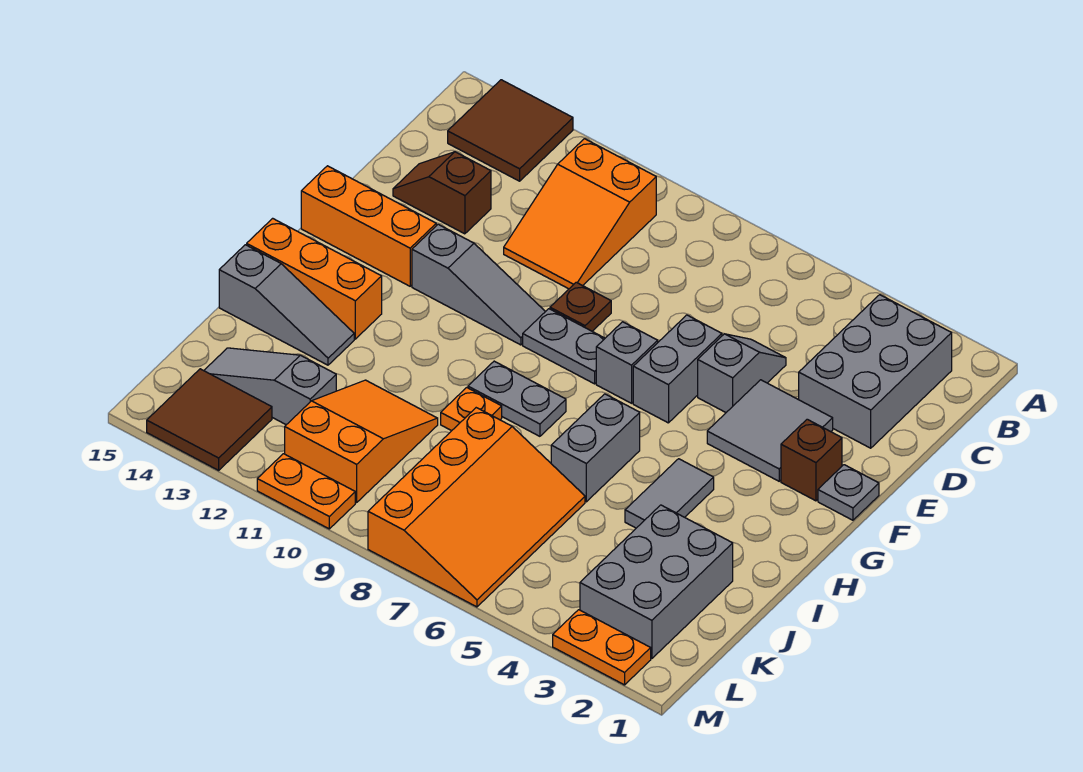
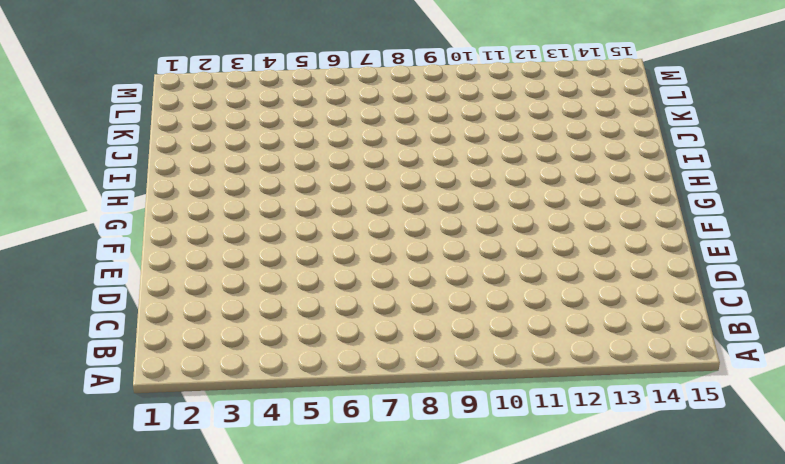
none -> brown 2x2 tile [448,80,573,181]
none -> grey 2x3 brick [799,295,952,448]
none -> orange 2x3 slope [504,139,656,289]

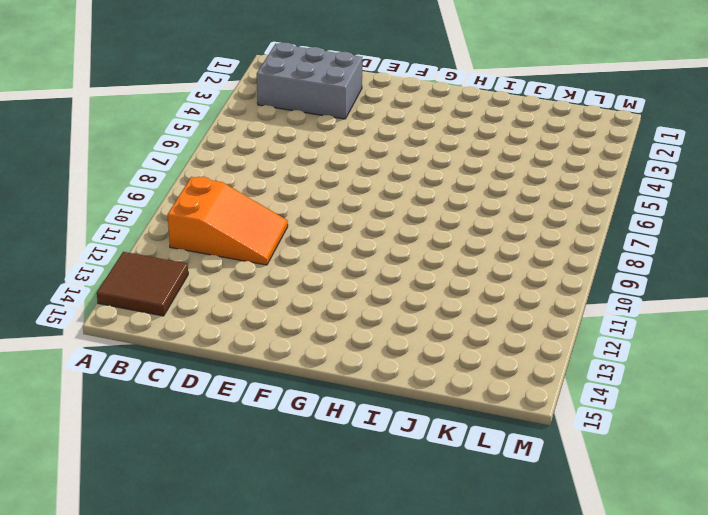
none -> grey 1x2 slope [698,334,786,412]
none -> brown 1x2 slope [393,152,491,234]
none -> grey 2x2 tile [707,380,833,481]

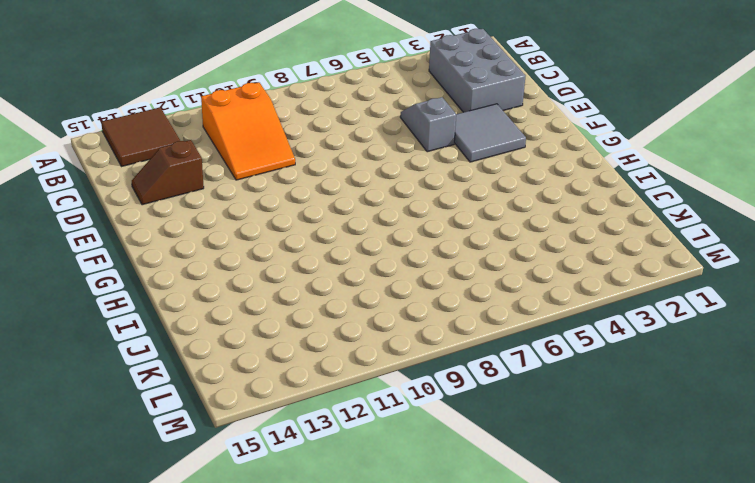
none -> grey 1x2 brick [633,315,722,423]
none -> brown 1x1 plate [550,282,611,331]
none -> grey 1x1 plate [818,465,879,520]

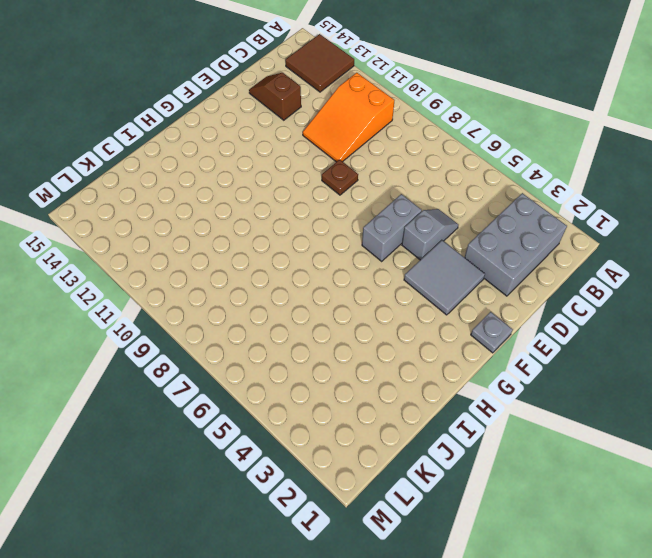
none -> brown 1x1 brick [781,419,842,501]
none -> grey 1x1 brick [596,322,658,403]
none -> grey 1x2 plate [523,309,605,384]

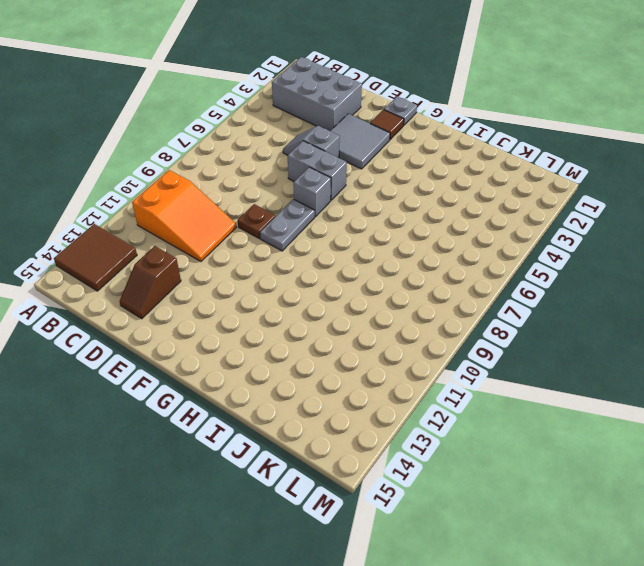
brown 1x1 tile [370,110,404,139] -> brown 1x1 brick [781,419,842,501]
none -> grey 1x3 slope [412,224,545,345]
none -> orange 1x3 brick [301,166,436,286]
none -> grey 1x2 tile [625,459,714,528]

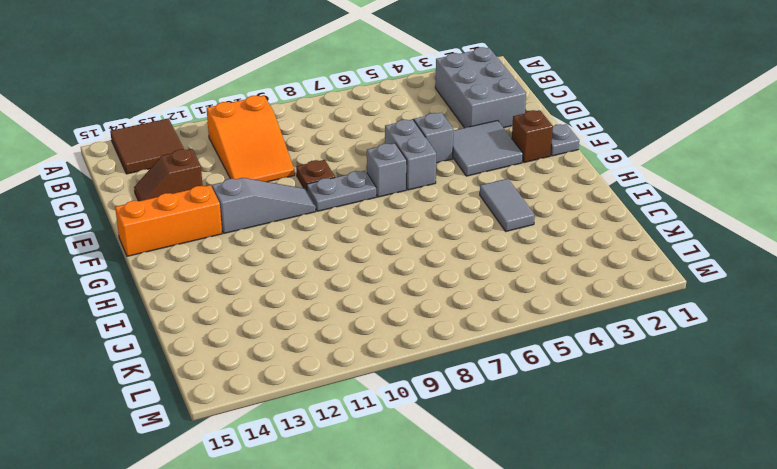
none -> grey 1x2 brick [551,394,640,502]
none -> grey 1x2 plate [468,361,566,436]
none -> orange 1x3 brick [247,218,382,339]

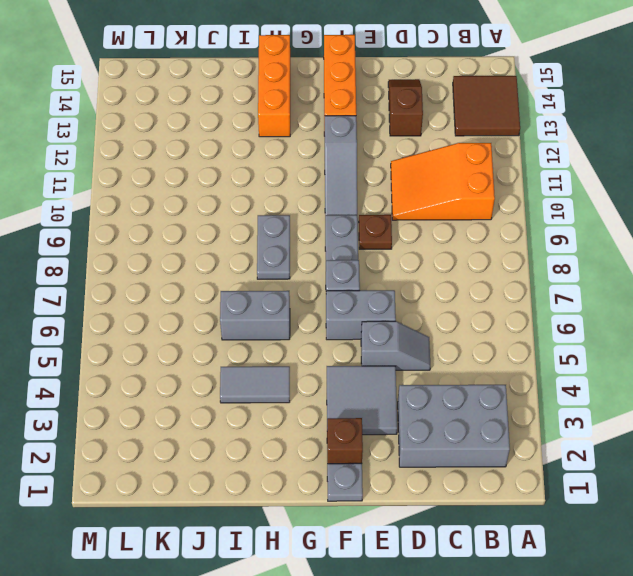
none -> orange 1x1 plate [441,388,502,431]
none -> grey 1x3 slope [219,245,354,365]
none -> grey 2x3 brick [580,505,733,659]

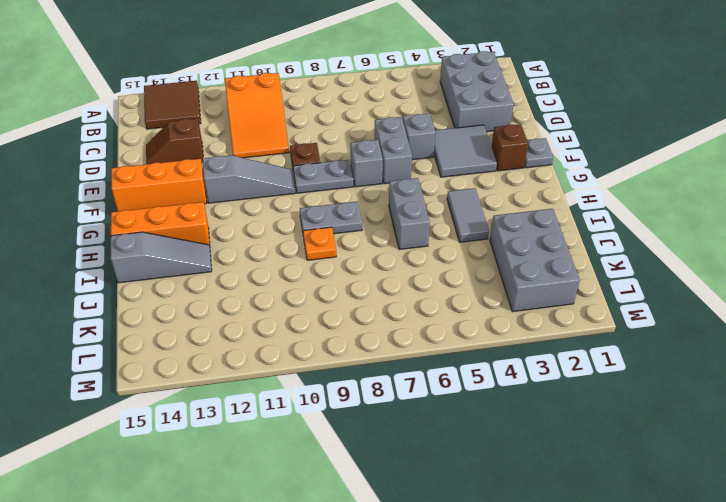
none -> orange 3x4 slope [368,408,585,607]
none -> orange 2x3 slope [285,380,438,503]
none -> grey 1x3 slope [204,348,336,425]

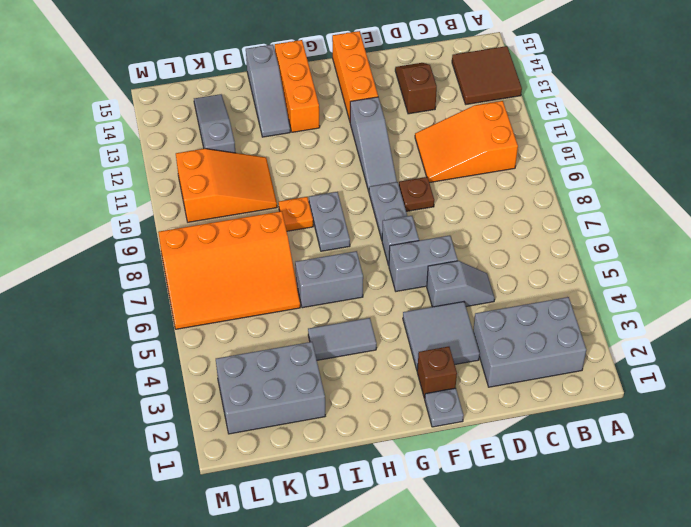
none -> brown 2x2 tile [147,369,272,470]
none -> orange 1x2 plate [553,610,651,685]
none -> orange 1x2 plate [257,454,355,529]

